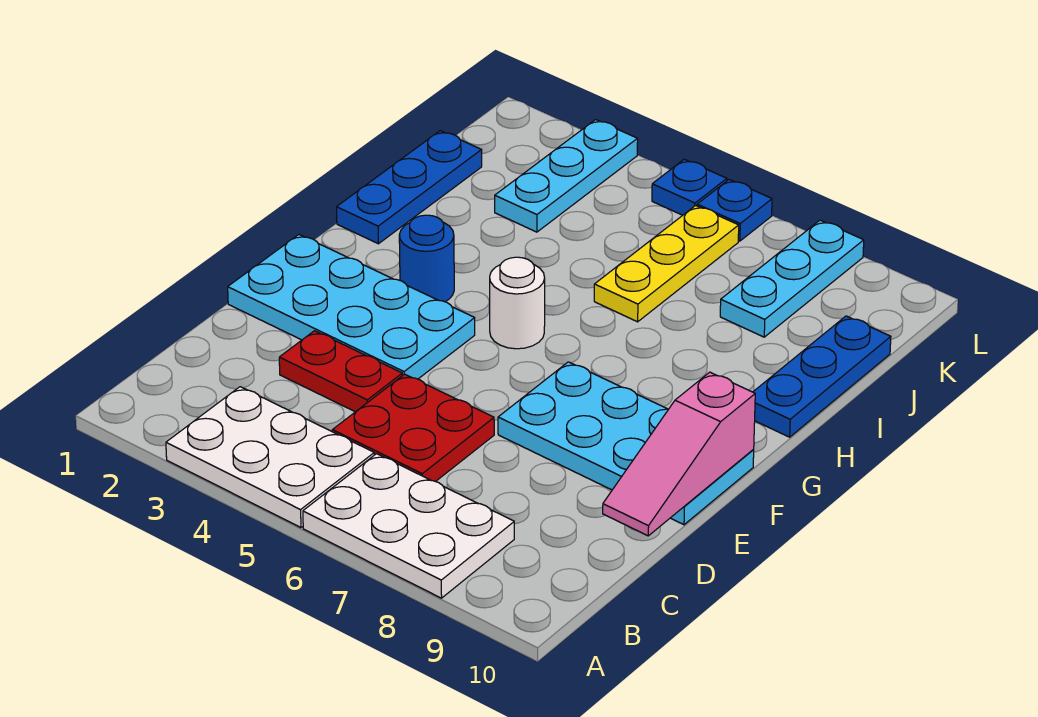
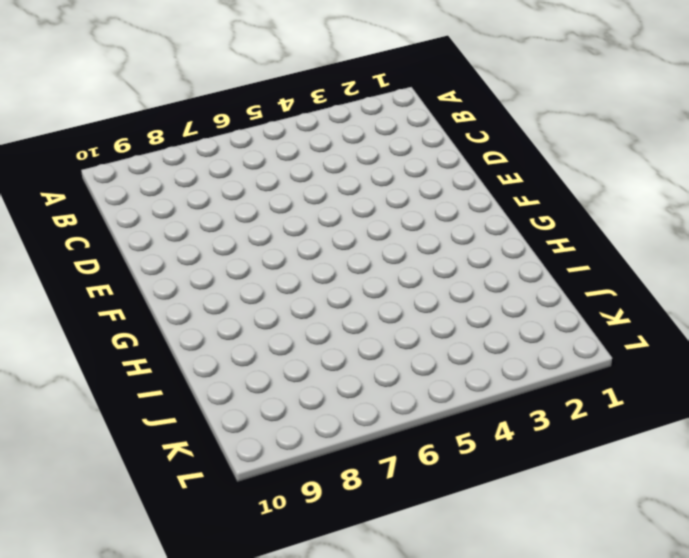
none -> white 2x3 plate [166,387,374,528]
none -> white 2x3 plate [303,454,514,598]
none -> red 2x2 plate [332,374,494,482]

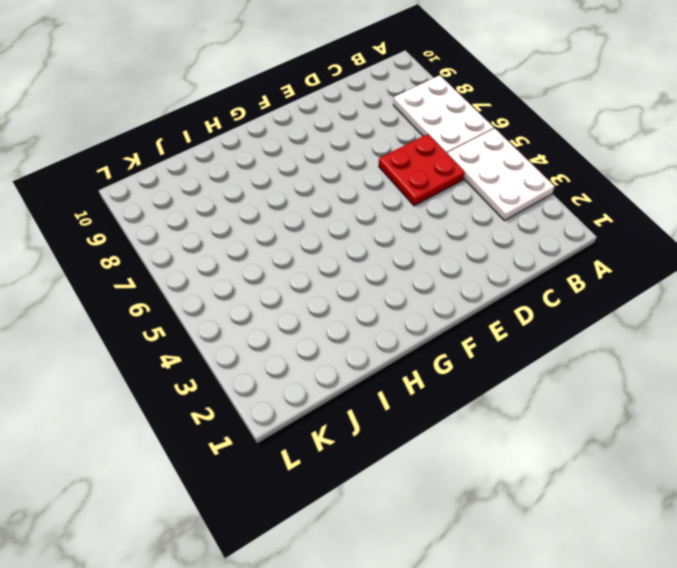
none -> red 1x2 plate [279,331,402,412]
none -> cyan 2x4 plate [228,235,475,379]
none -> cyan 2x4 plate [498,362,754,525]

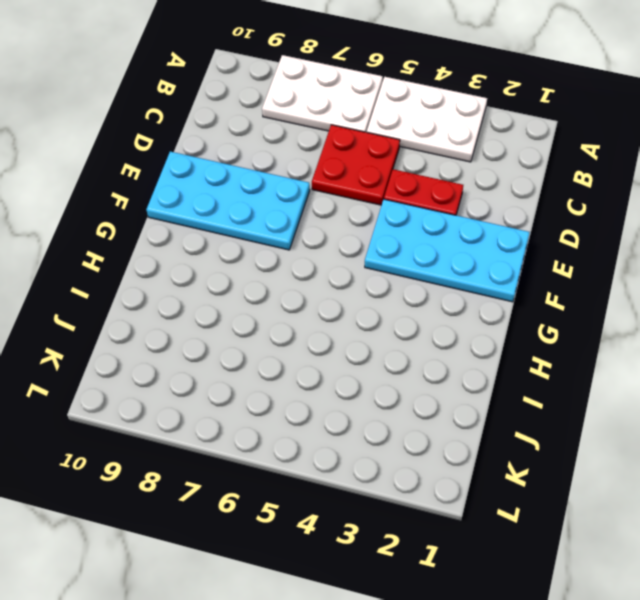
none -> blue 1x1 round brick [399,215,454,302]
none -> white 1x1 round brick [490,257,545,349]
none -> blue 1x3 plate [337,131,482,244]

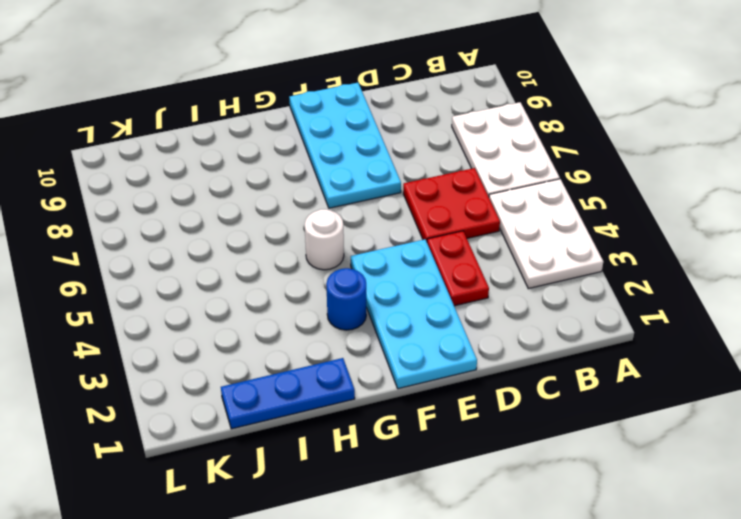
none -> blue 1x3 plate [753,316,891,437]
none -> yellow 1x3 plate [594,206,739,322]
none -> cyan 1x3 plate [495,120,638,232]

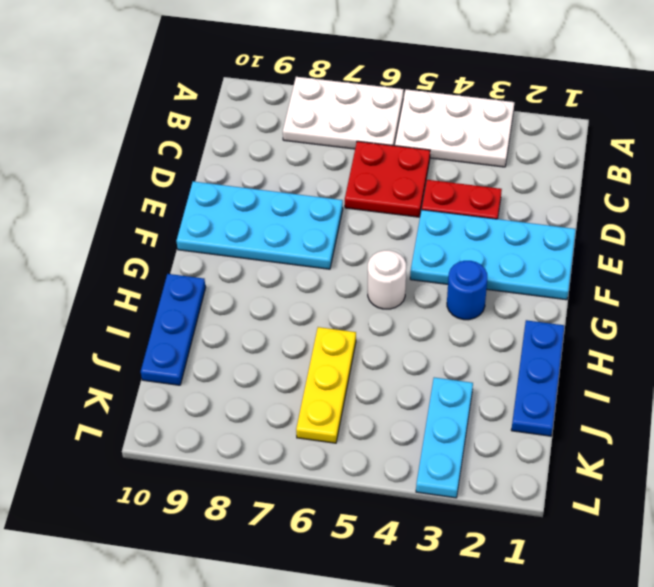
none -> cyan 1x3 plate [720,220,864,337]
none -> blue 1x1 plate [652,159,727,215]
none -> blue 1x1 plate [697,180,772,241]

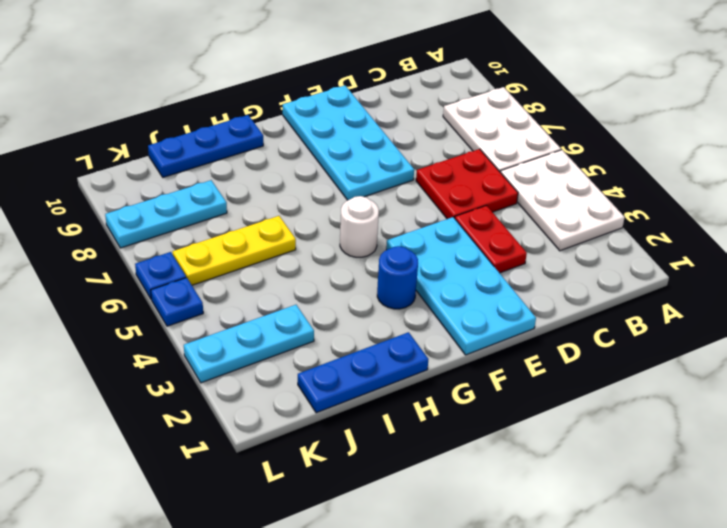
none -> pink 1x3 slope [603,372,755,536]

